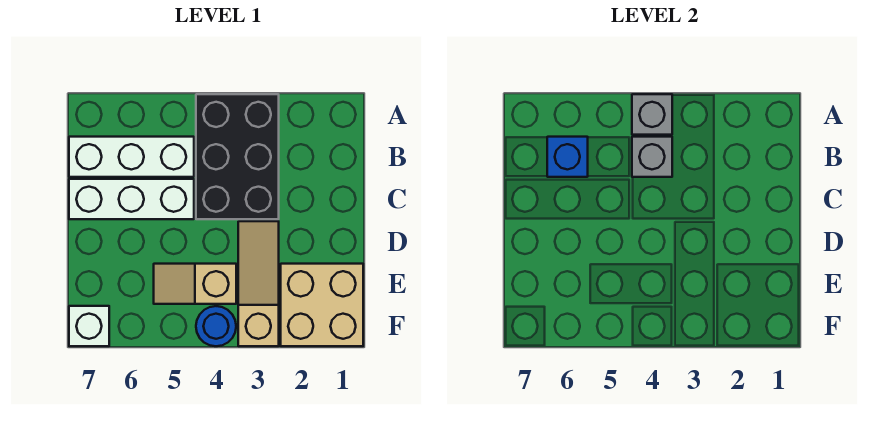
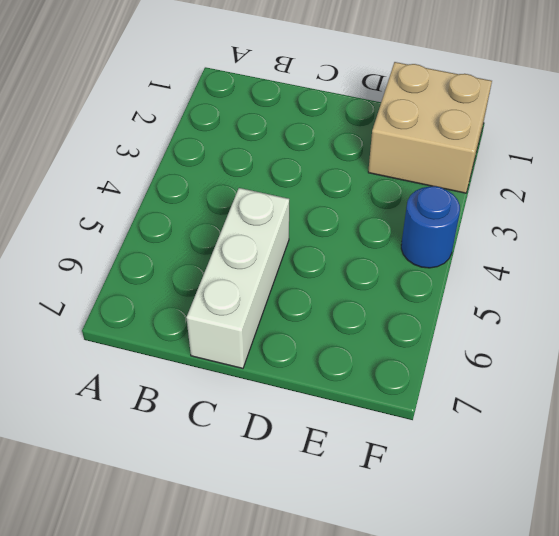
none -> black 2x3 brick [196,94,279,219]
none -> white 1x3 brick [69,137,194,177]

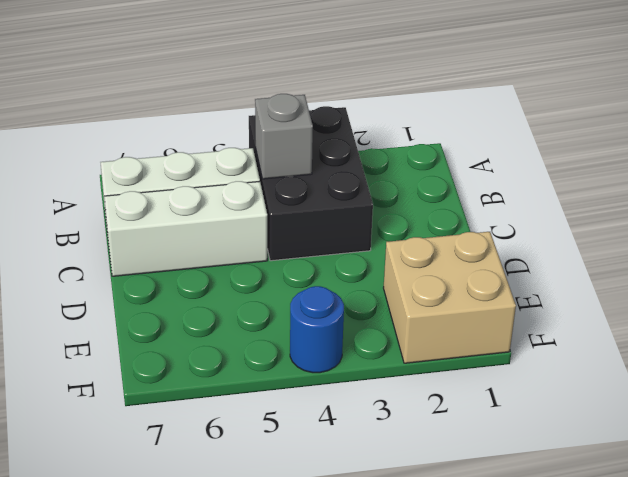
none -> tan 1x3 slope [238,221,279,346]
none -> tan 1x2 slope [154,264,236,304]

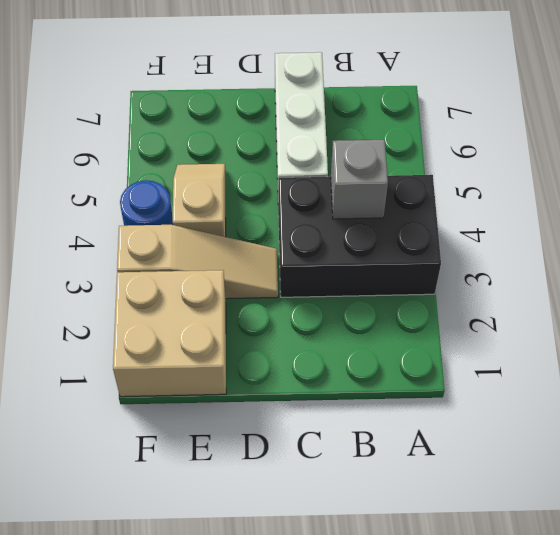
none -> white 1x3 brick [69,137,194,177]
none -> white 1x1 brick [69,306,109,346]

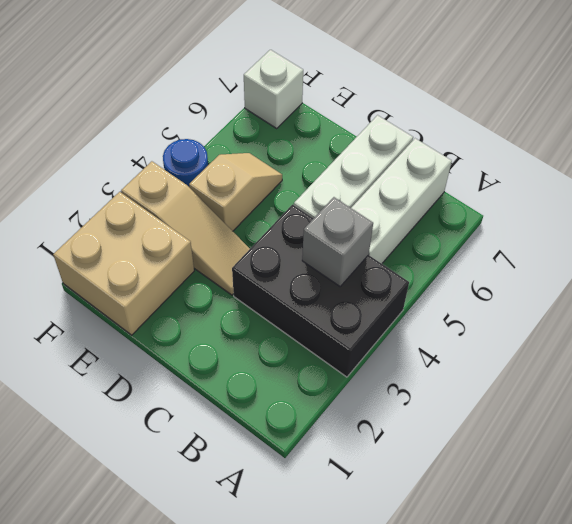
none -> grey 1x1 brick [632,94,672,135]
none -> blue 1x1 brick [547,137,588,177]

